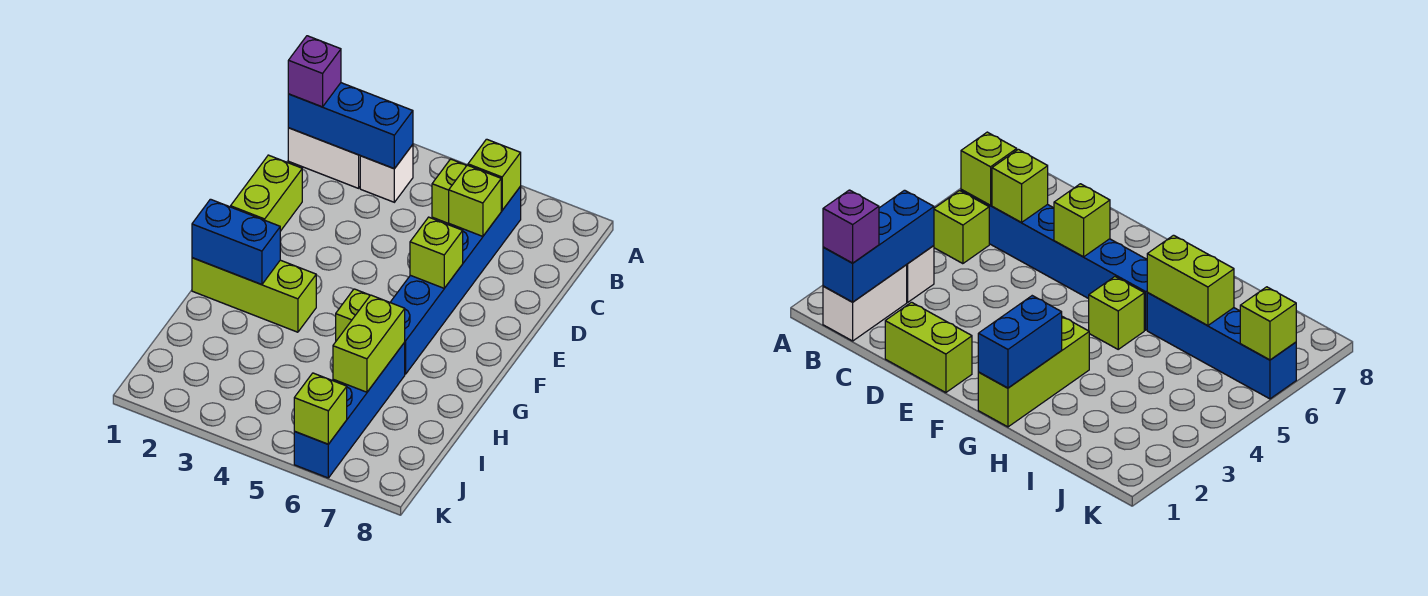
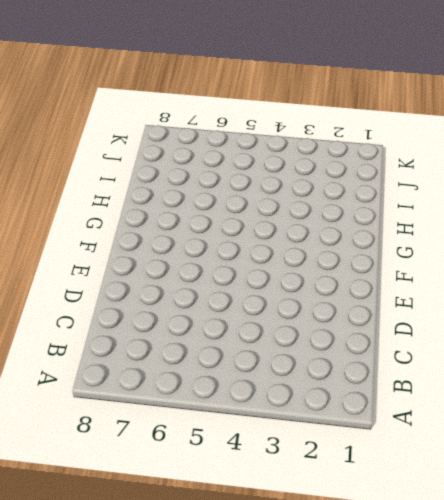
none -> white 1x2 brick [288,128,360,188]
none -> white 1x1 brick [360,145,413,202]
none -> lime 1x1 brick [432,159,467,224]

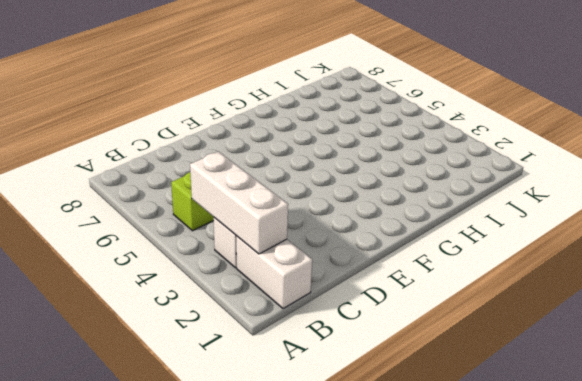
white 1x3 brick [190,151,288,254] -> blue 1x3 brick [288,83,413,169]
none -> blue 1x6 brick [390,187,521,374]
none -> lime 1x2 brick [231,155,302,231]
none -> lime 1x3 brick [192,258,316,332]

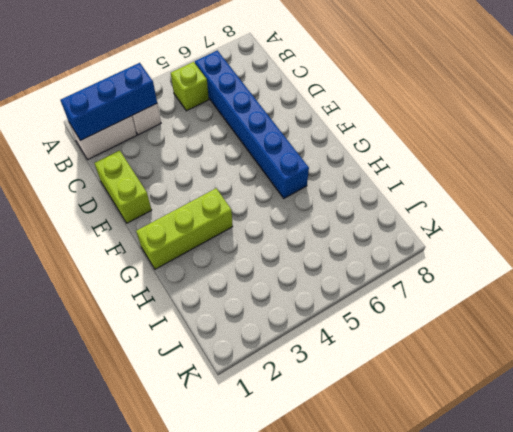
none -> lime 1x1 brick [336,289,370,341]
none -> blue 1x4 brick [294,343,405,478]
none -> lime 1x1 brick [468,139,521,210]

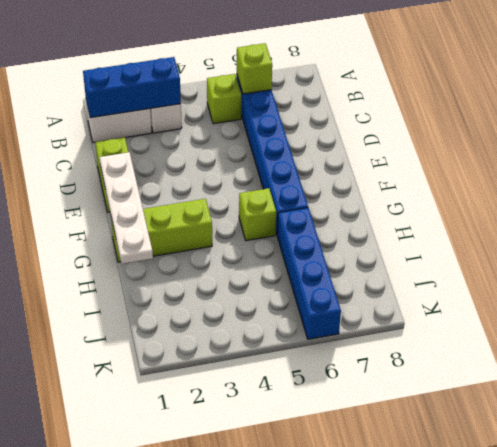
white 1x4 plate [100,152,153,264] -> blue 1x2 brick [192,199,280,285]
none -> lime 1x1 brick [449,165,501,236]
none -> lime 1x1 brick [410,217,463,288]
none -> lime 1x2 brick [333,295,405,392]

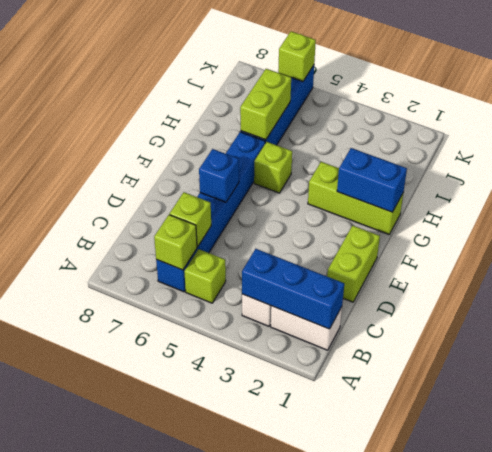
blue 1x1 brick [199,149,239,202] -> lime 1x1 brick [410,217,463,288]
none -> purple 1x1 brick [288,36,341,107]

